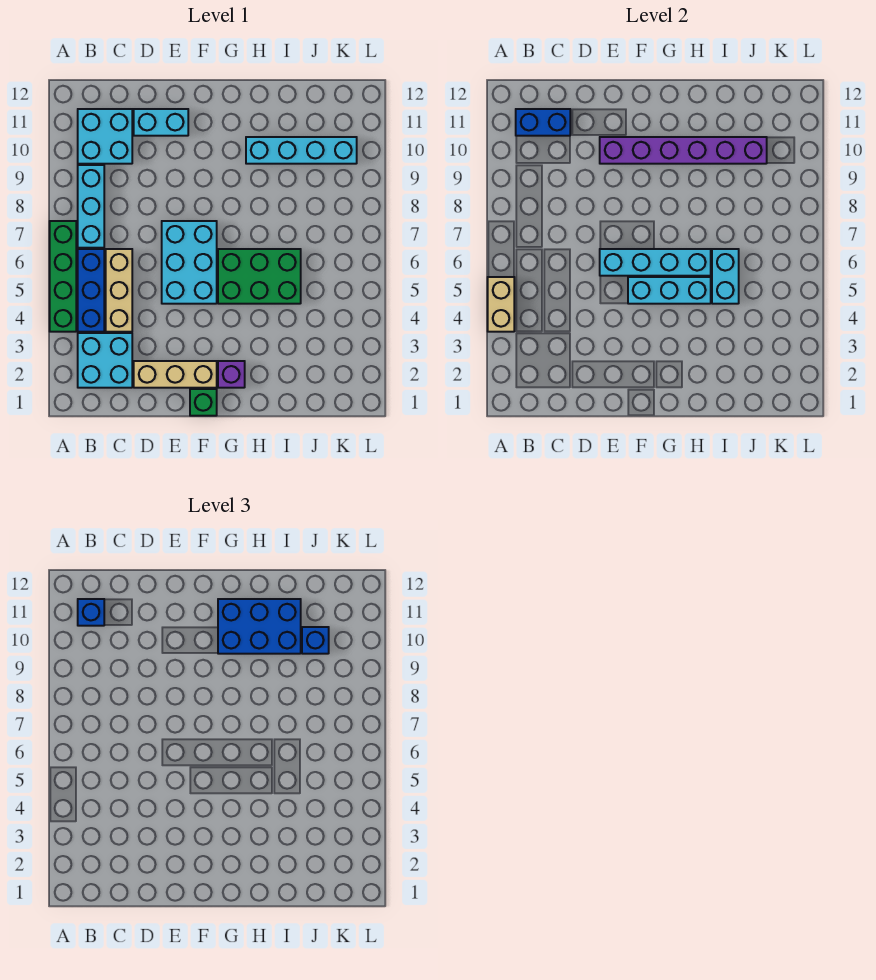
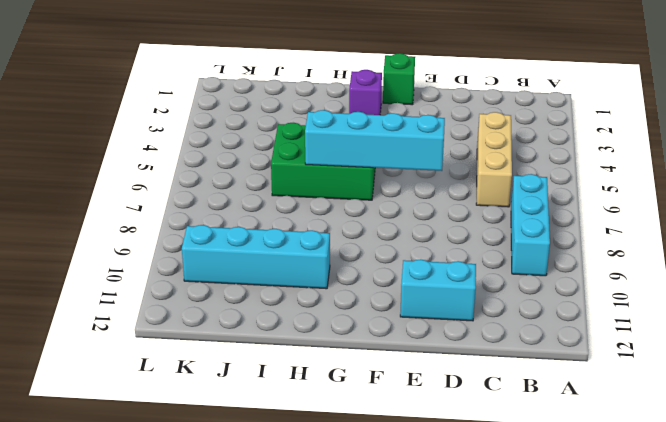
none -> green 1x4 brick [50,221,76,332]
none -> cyan 2x2 brick [78,333,132,388]
none -> blue 1x3 brick [78,249,104,332]

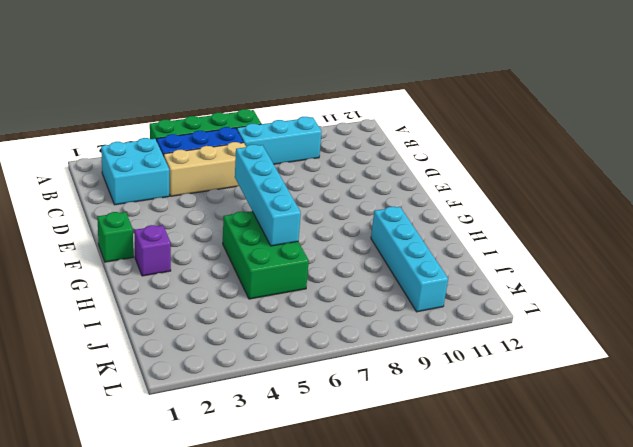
none -> cyan 2x2 brick [78,109,132,164]
none -> tan 1x3 brick [134,361,217,388]
none -> cyan 1x2 brick [134,109,188,136]

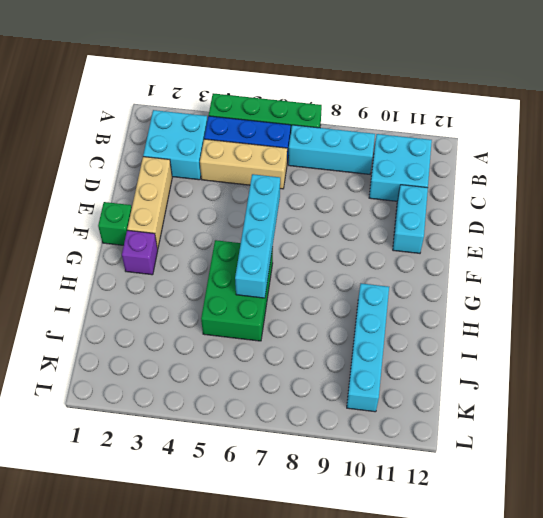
none -> cyan 2x3 brick [162,221,217,304]
none -> tan 1x2 brick [488,277,514,332]
none -> blue 1x2 brick [516,109,570,136]

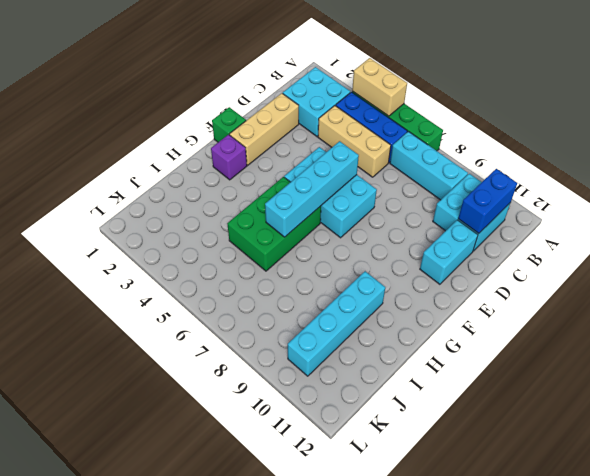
none -> purple 1x6 brick [600,137,767,164]
none -> cyan 1x3 brick [628,277,711,304]
none -> cyan 1x2 brick [712,249,739,304]

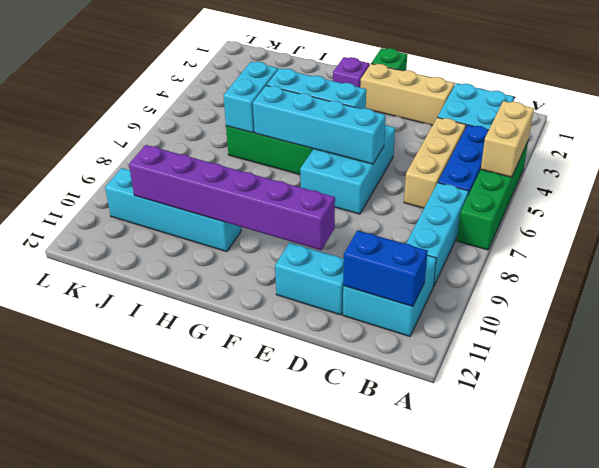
none -> blue 1x1 brick [78,599,104,626]
none -> blue 2x3 brick [218,599,301,654]
none -> blue 1x1 brick [302,627,329,654]

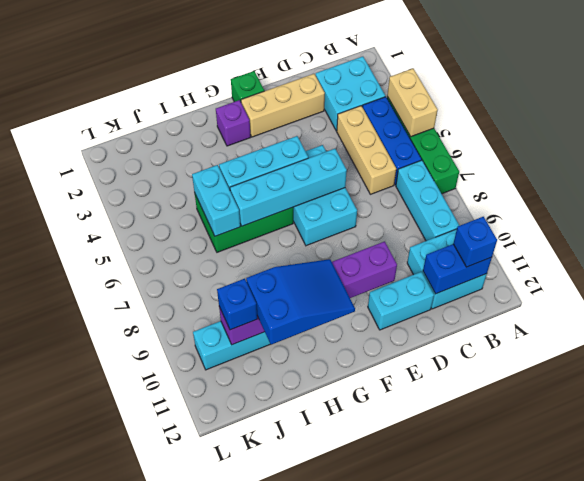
blue 2x3 slope [246,259,355,345] -> blue 2x3 brick [218,599,301,654]

